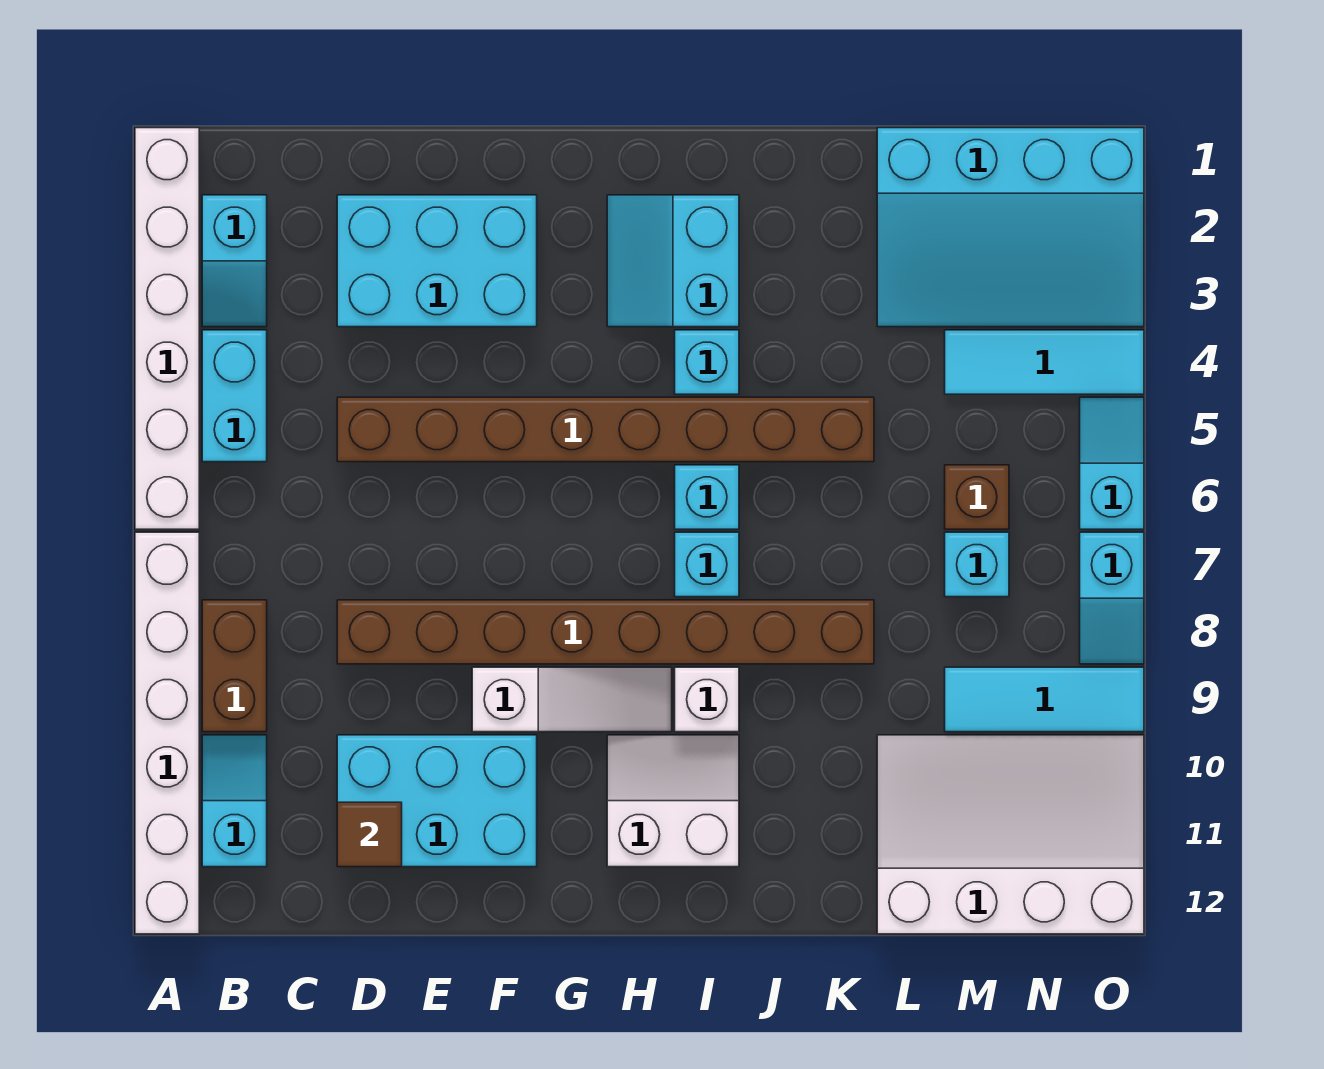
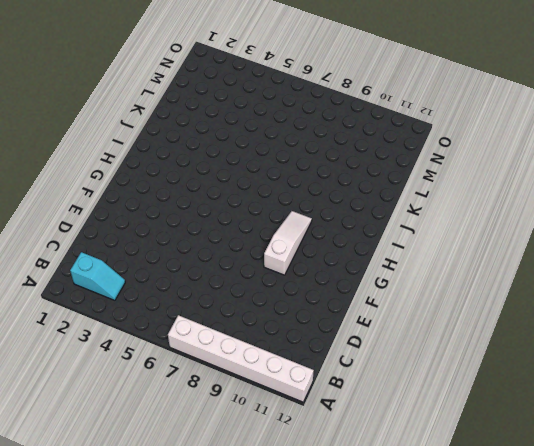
none -> white 1x6 brick [135,128,199,529]
none -> cyan 1x2 brick [202,330,267,462]
none -> brown 1x2 brick [202,600,267,732]

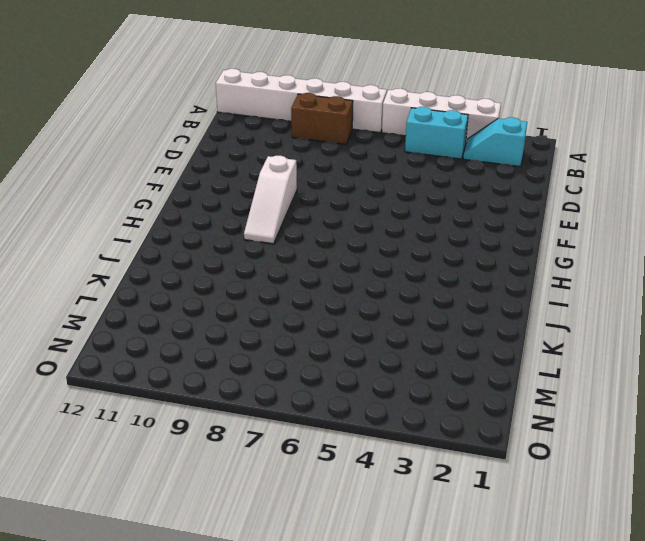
white 1x4 brick [382,88,501,143] -> white 1x6 brick [135,128,199,529]
none -> cyan 1x2 slope [202,735,267,867]
none -> cyan 2x3 brick [337,195,537,327]
none -> brown 1x8 brick [337,397,874,462]

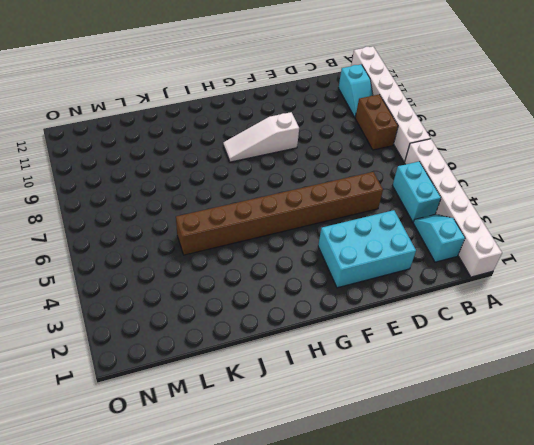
none -> brown 1x8 brick [337,600,874,664]
none -> cyan 2x3 brick [337,735,537,867]
none -> cyan 2x2 slope [607,195,739,327]

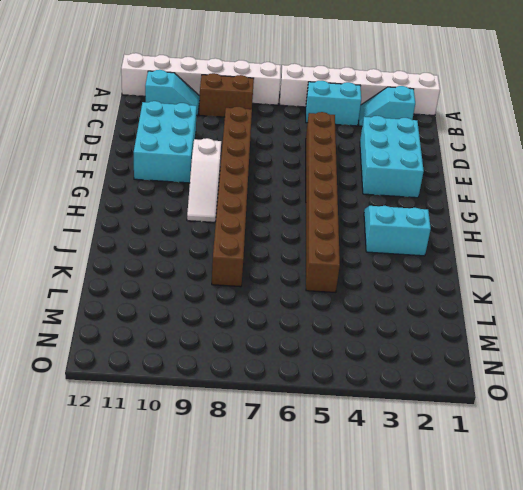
none -> white 2x2 slope [607,735,739,867]
none -> cyan 1x1 brick [675,330,739,394]
none -> cyan 1x1 brick [675,465,739,529]

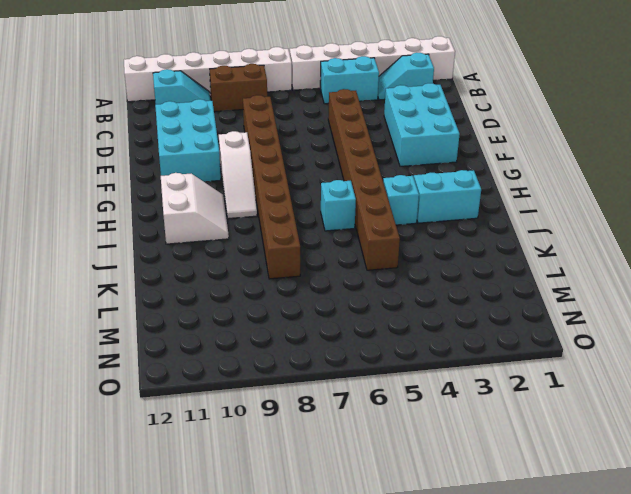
none -> cyan 1x1 brick [675,532,739,597]
none -> white 1x1 brick [675,667,739,732]
none -> cyan 3x4 slope [877,128,1144,327]

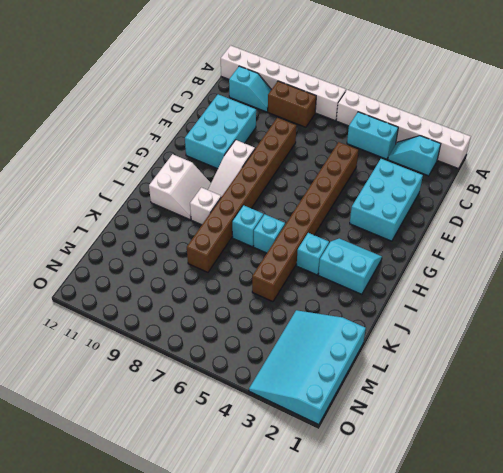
none -> white 3x4 slope [877,735,1144,934]
none -> cyan 1x3 tile [945,330,1144,394]
none -> brown 1x1 brick [945,465,1009,529]

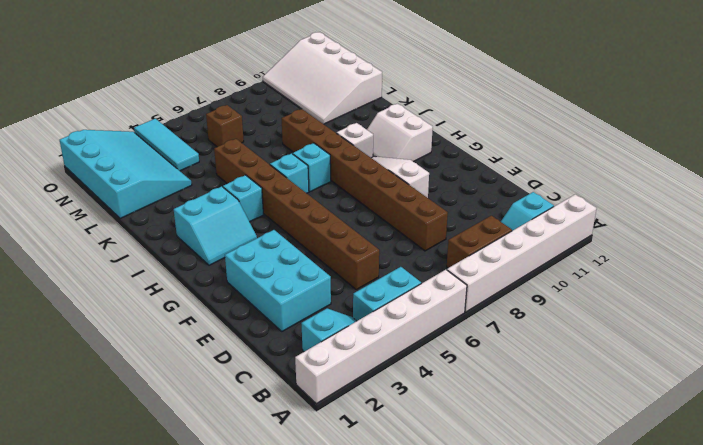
none -> cyan 2x3 brick [337,735,537,867]
none -> cyan 1x1 brick [945,532,1009,597]
none -> cyan 1x3 tile [945,667,1144,732]

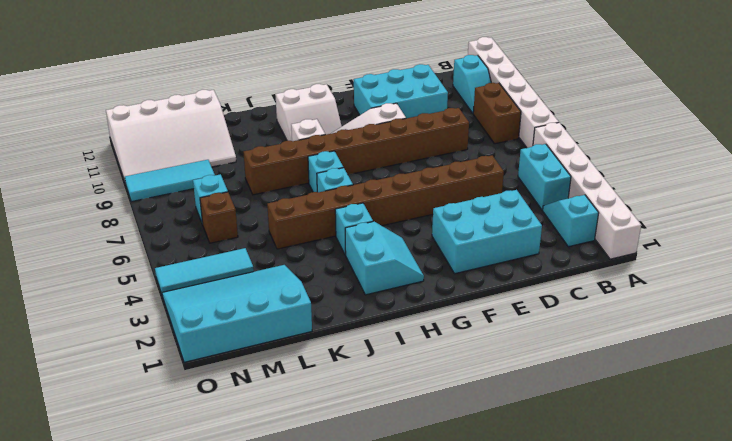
none -> cyan 1x2 slope [1080,397,1144,529]
none -> cyan 1x2 slope [1080,532,1144,664]
none -> brown 1x1 tile [337,802,402,867]

